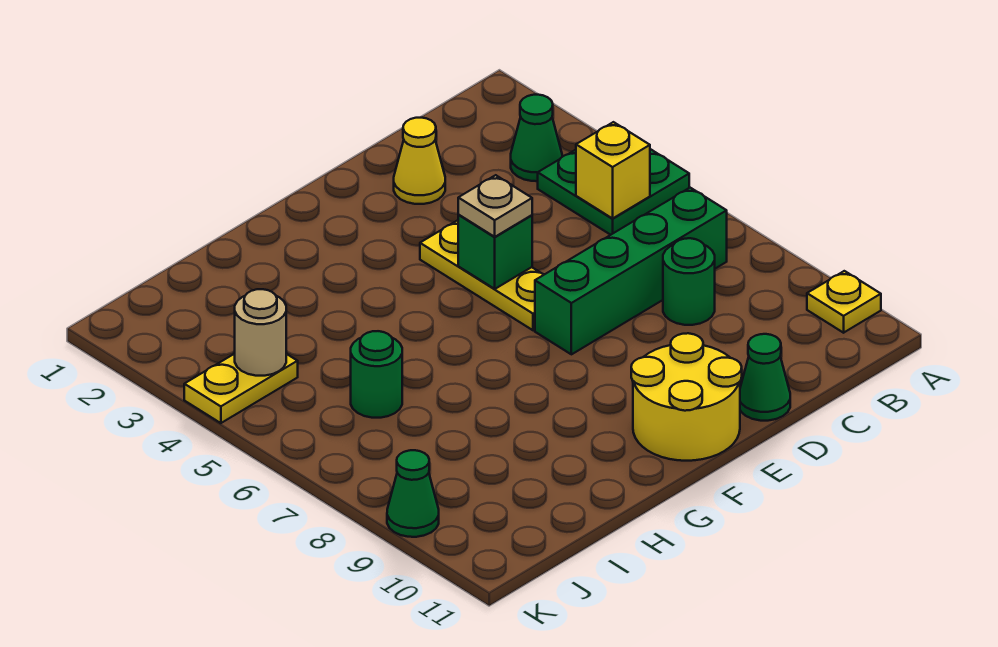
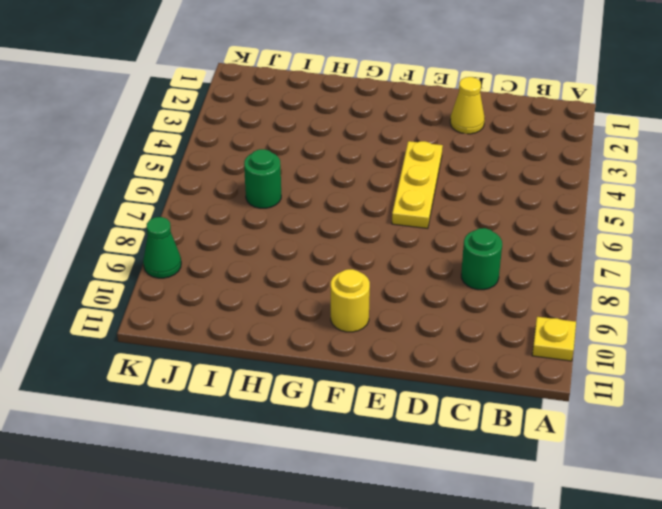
yellow 1x1 round brick [331,269,370,332] -> yellow 2x2 round brick [631,333,742,461]
none -> green 2x2 plate [538,149,689,235]
none -> green 1x1 cone [511,95,562,181]
none -> green 1x4 brick [535,188,727,354]

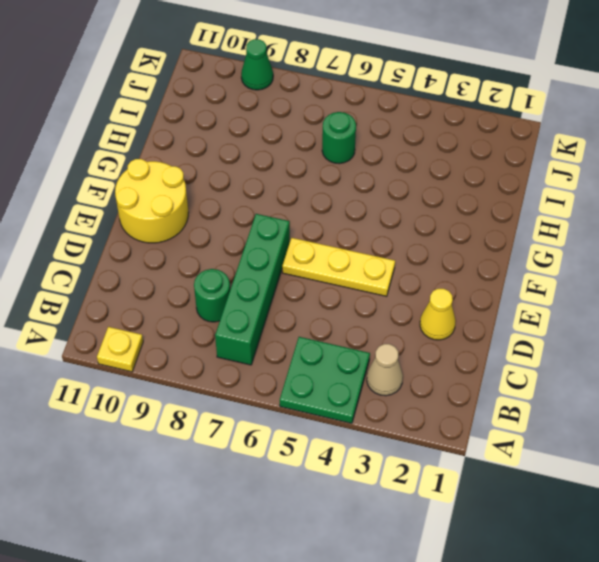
tan 1x1 cone [367,344,403,396] -> green 1x1 cone [511,95,562,181]
none -> green 1x1 cone [740,334,790,421]
none -> yellow 1x2 plate [184,354,298,423]
none -> yellow 1x1 brick [576,122,650,218]

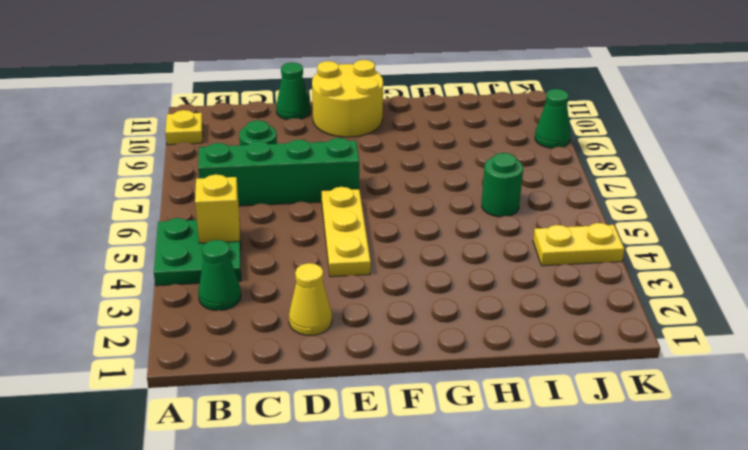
none -> green 1x1 brick [458,215,532,289]
none -> tan 1x1 round brick [235,289,286,376]
none -> tan 1x1 plate [458,175,532,237]

